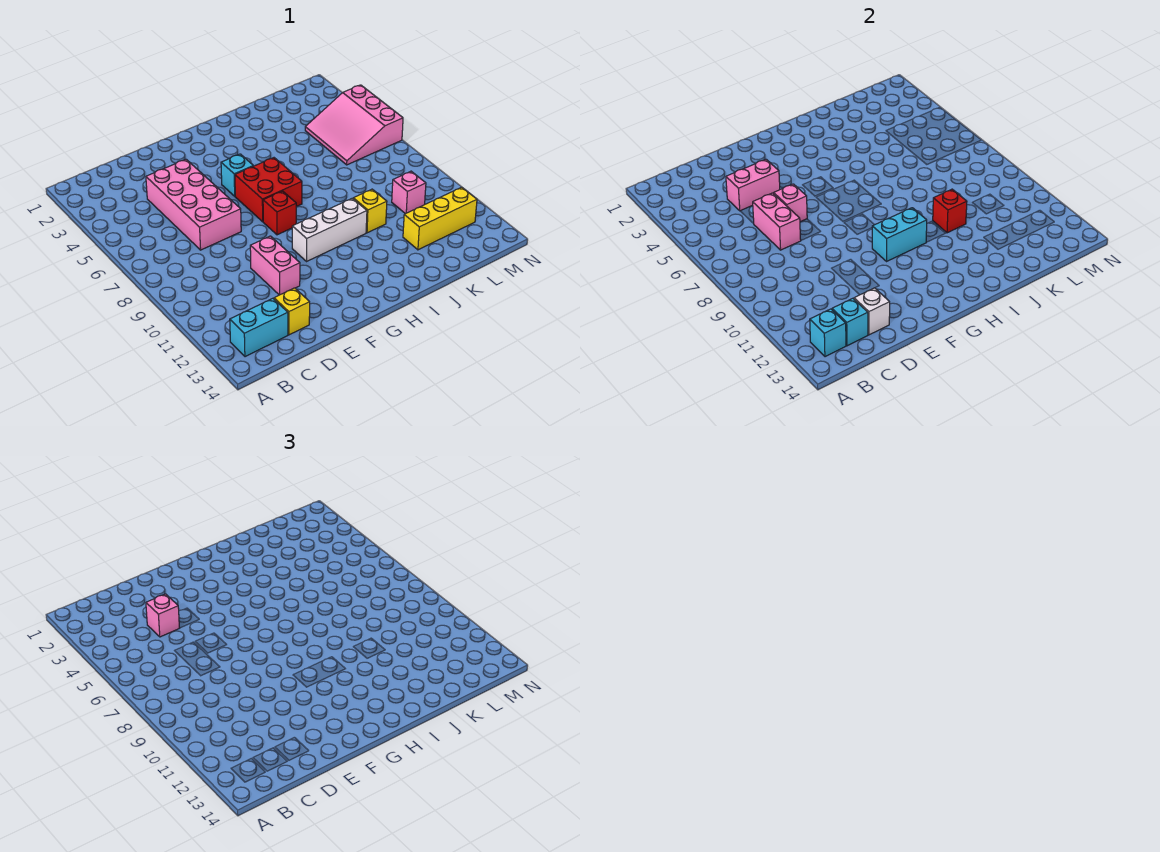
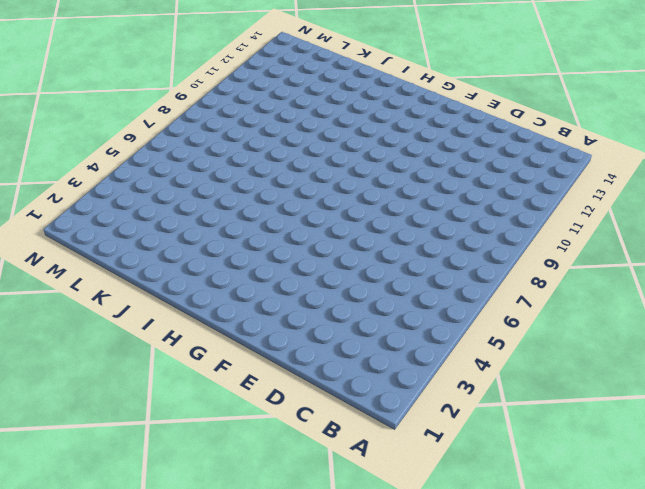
none -> cyan 1x2 brick [230,298,288,357]
none -> pink 2x4 brick [146,159,241,250]
none -> yellow 1x1 brick [274,288,310,335]

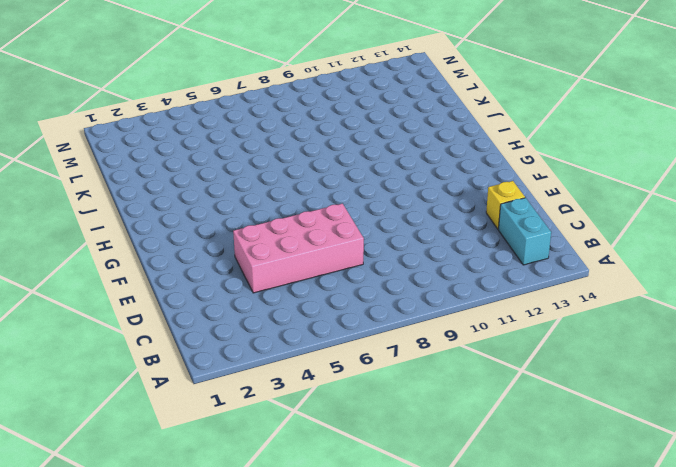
none -> pink 1x2 brick [250,236,300,295]
none -> cyan 1x1 brick [221,154,253,196]
none -> red 2x2 brick [235,158,302,222]

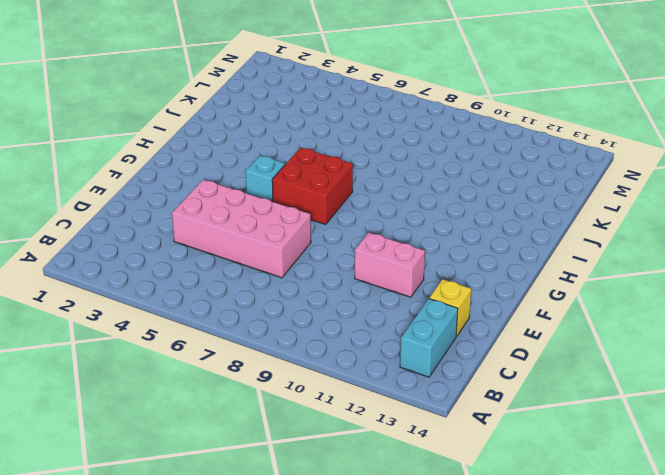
none -> red 1x1 brick [263,191,296,235]
none -> white 1x3 brick [292,198,367,261]
none -> yellow 1x1 brick [353,189,387,233]

